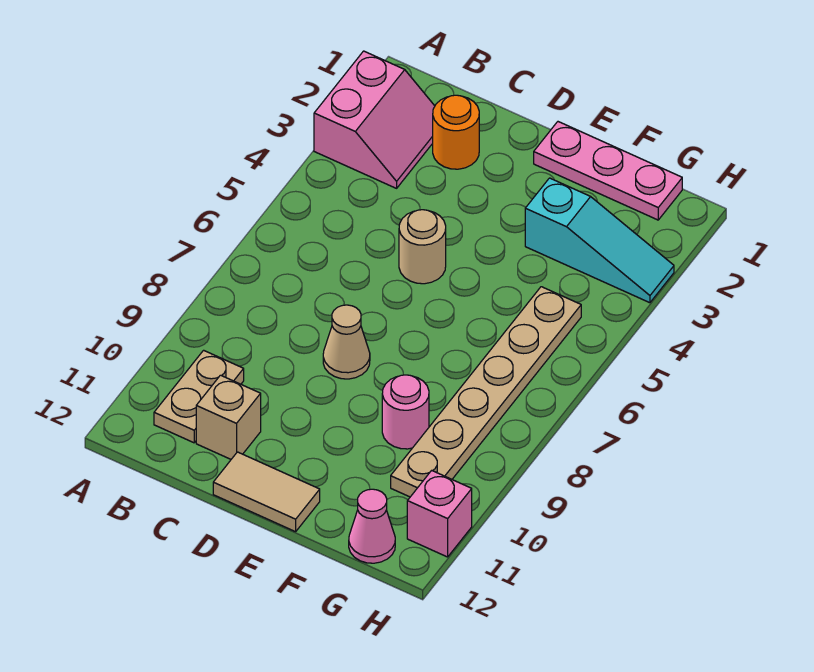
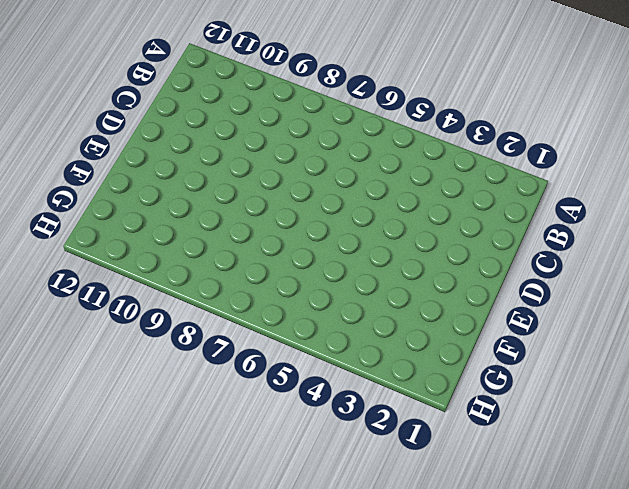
none -> pink 2x2 slope [314,51,435,188]
none -> tan 1x2 plate [154,350,244,443]
none -> orange 1x1 round brick [433,95,479,169]

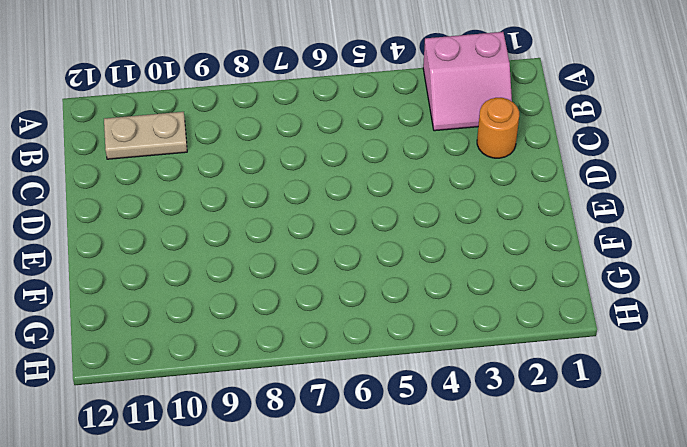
none -> tan 1x1 brick [196,375,261,459]
none -> tan 1x1 round brick [399,210,446,284]
none -> tan 1x1 cone [323,305,370,379]

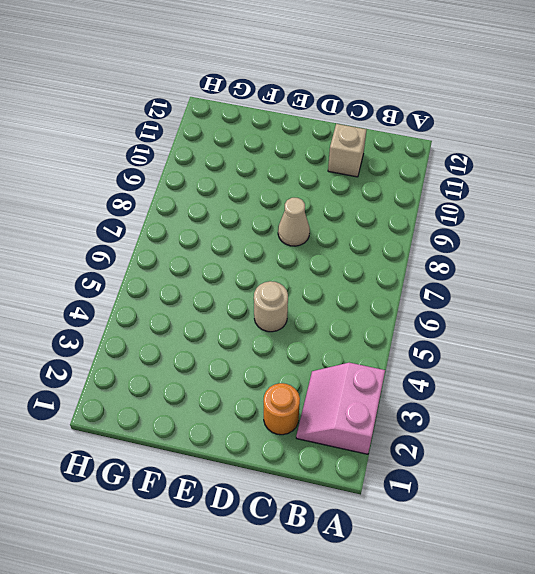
none -> tan 1x2 plate [154,350,244,443]
none -> tan 1x2 tile [213,452,320,532]
none -> pink 1x3 plate [534,122,682,220]

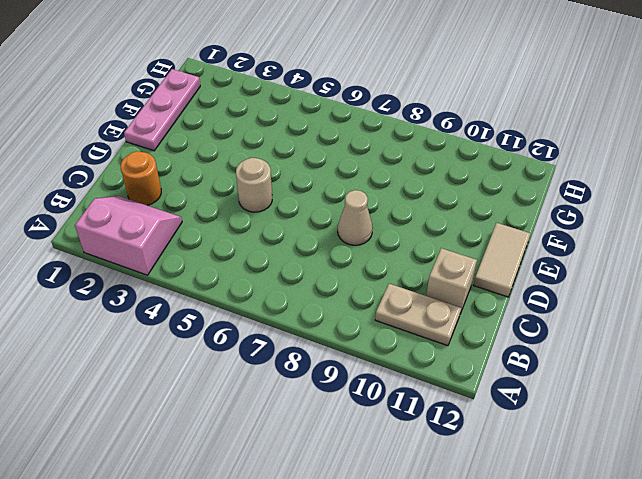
none -> cyan 1x3 slope [525,178,674,303]
none -> pink 1x1 round brick [382,375,429,449]
none -> tan 1x6 plate [391,287,581,497]

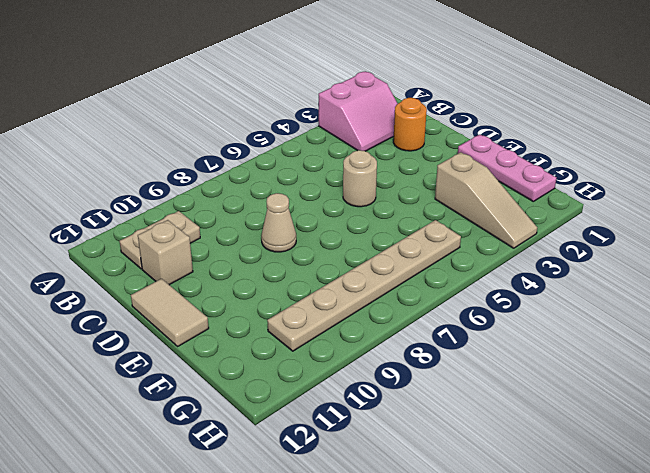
tan 1x3 slope [435,152,537,248] -> cyan 1x3 slope [525,178,674,303]
none -> pink 1x1 round brick [382,375,429,449]
none -> pink 1x1 cone [349,489,395,563]
none -> pink 1x1 brick [407,470,472,557]

